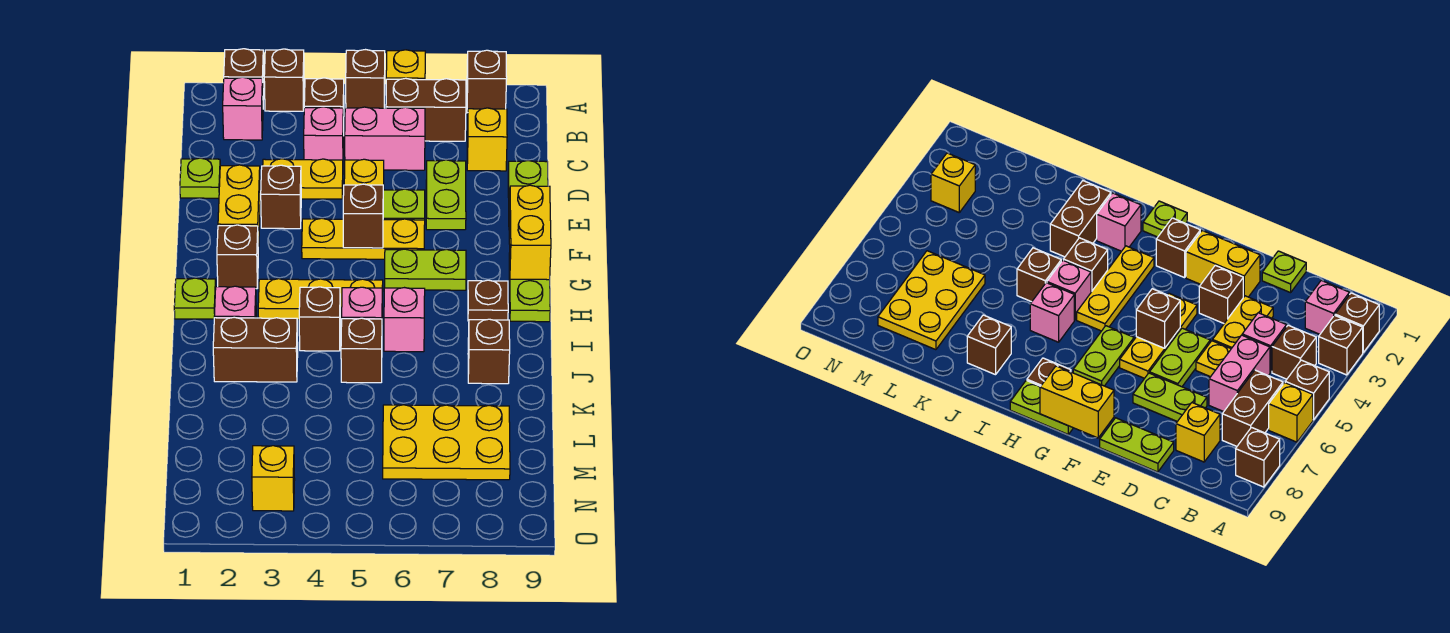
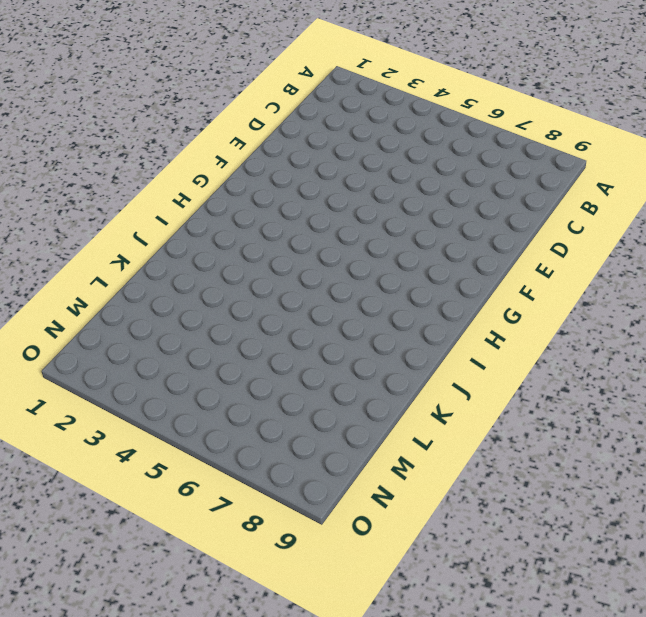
none -> brown 1x1 brick [224,49,264,99]
none -> brown 1x1 brick [264,49,304,111]
none -> brown 1x1 brick [346,50,385,108]
none -> yellow 1x1 brick [386,50,425,80]

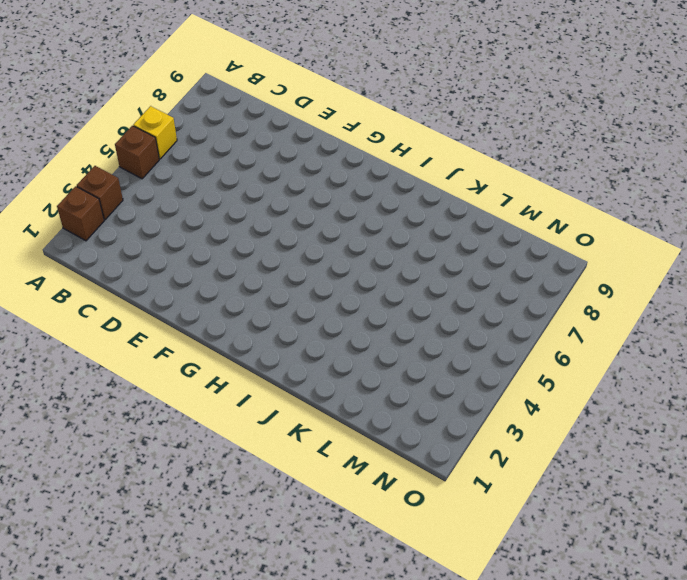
none -> brown 1x1 brick [467,50,507,113]
none -> pink 1x1 brick [223,77,263,140]
none -> brown 1x1 brick [304,78,344,136]
none -> brown 1x2 brick [386,78,466,141]

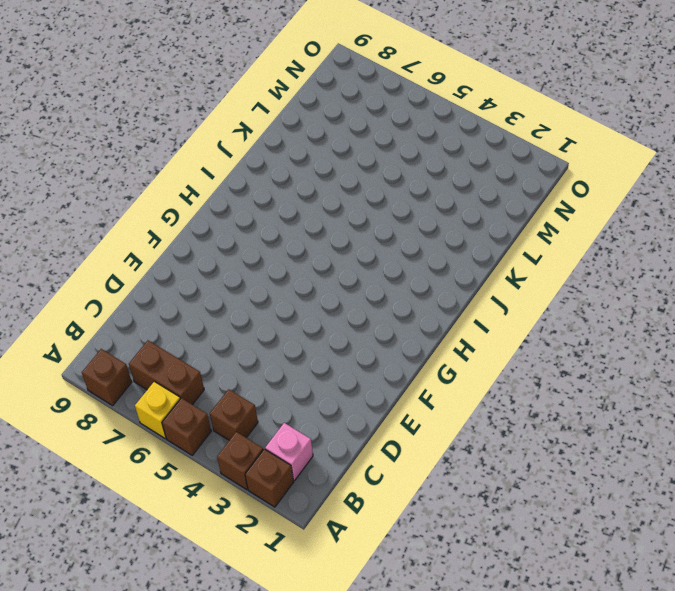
none -> pink 1x1 brick [304,107,343,160]
none -> pink 1x2 brick [345,107,425,170]
none -> yellow 1x1 brick [467,108,507,171]
none -> lime 1x1 plate [180,158,220,198]

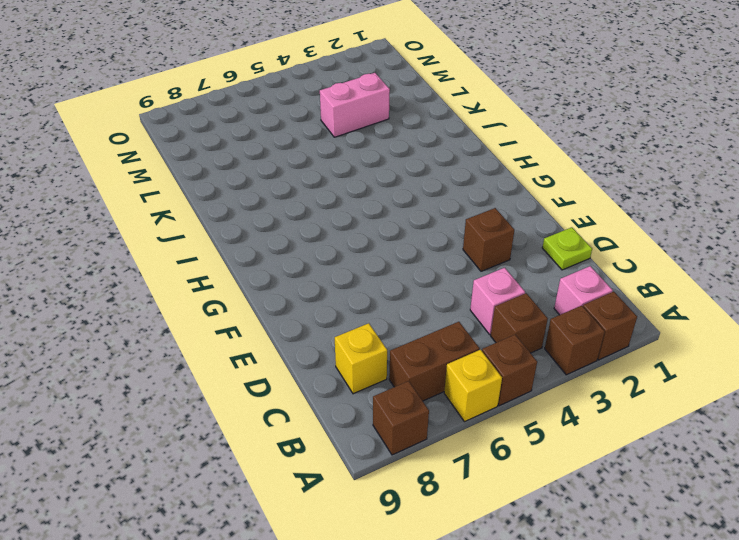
pink 1x2 brick [320,73,390,137] -> pink 1x2 brick moved to [345,107,425,170]
none -> yellow 1x2 plate [263,159,343,199]
none -> yellow 1x1 plate [344,159,384,189]
none -> lime 1x2 plate [426,160,466,230]
none -> lime 1x2 plate [508,161,548,211]

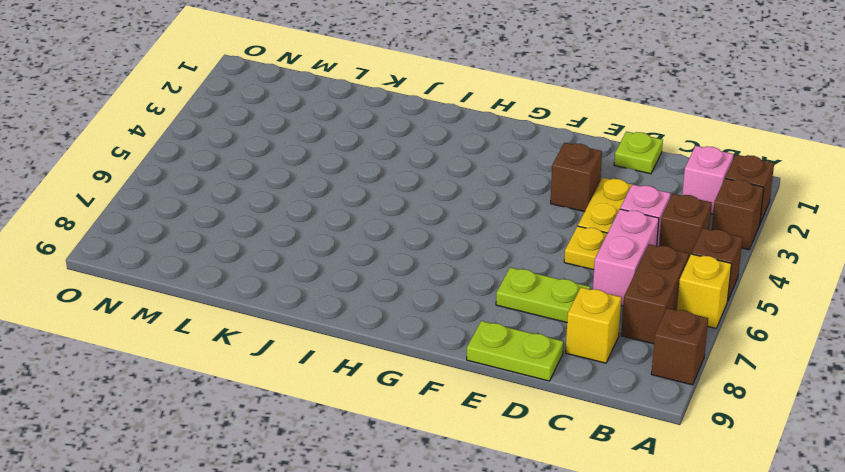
none -> yellow 1x2 brick [218,165,260,257]
none -> lime 1x2 plate [383,189,425,220]
none -> yellow 1x3 plate [302,218,425,259]
none -> brown 1x1 brick [217,225,258,289]

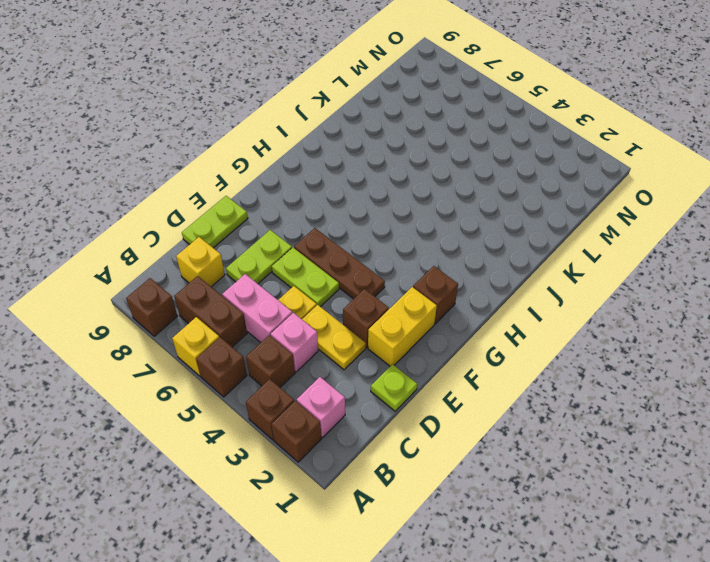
brown 1x3 plate [294,228,385,299] -> yellow 1x3 plate [302,218,425,259]
none -> lime 1x2 plate [385,249,466,290]
none -> lime 1x2 plate [509,253,550,322]
none -> lime 1x1 plate [174,278,216,319]
none -> yellow 1x3 plate [258,279,383,320]

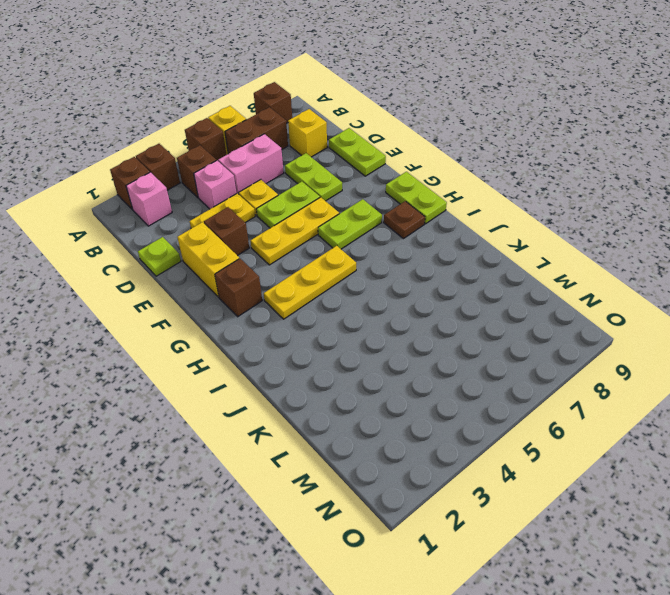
none -> lime 1x1 plate [174,278,216,319]
none -> pink 1x1 brick [214,286,256,318]
none -> brown 1x1 brick [299,287,340,351]
none -> pink 1x1 brick [342,287,382,319]

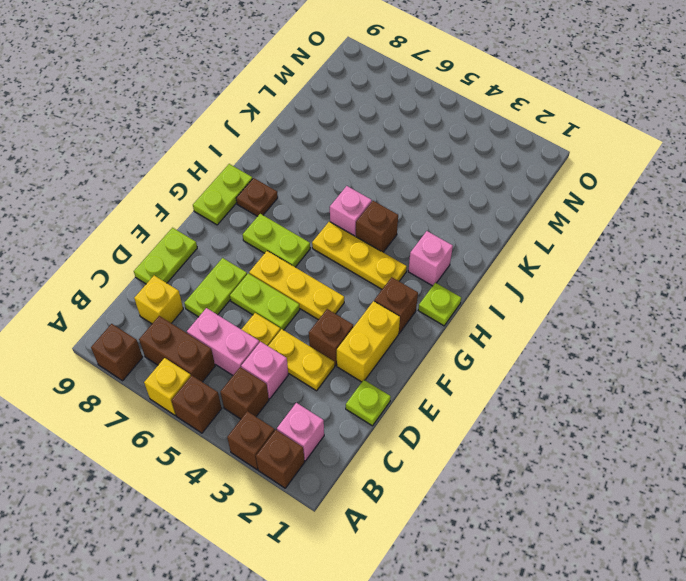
none -> pink 1x1 brick [384,288,425,352]
none -> brown 1x2 brick [213,317,298,382]
none -> brown 1x1 brick [341,318,382,383]
none -> brown 1x1 brick [468,319,510,384]

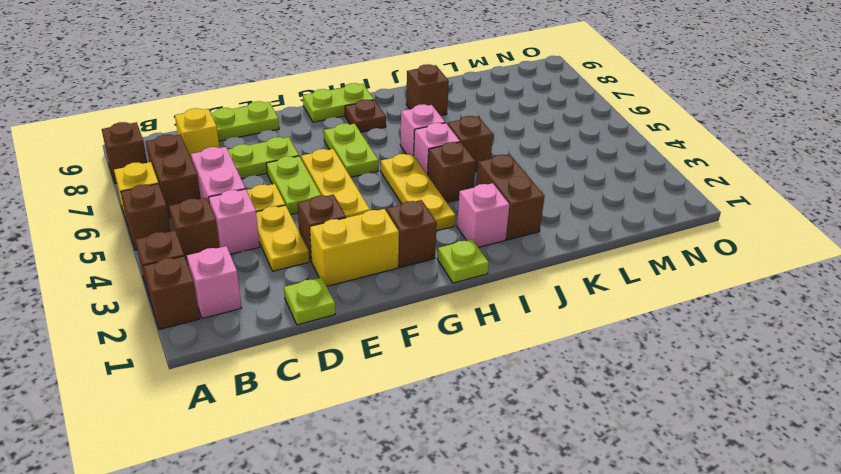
none -> yellow 2x3 plate [383,405,510,480]
none -> yellow 1x1 brick [252,446,295,511]
none -> brown 1x1 brick [343,184,384,248]
none -> yellow 1x2 brick [509,185,551,280]

